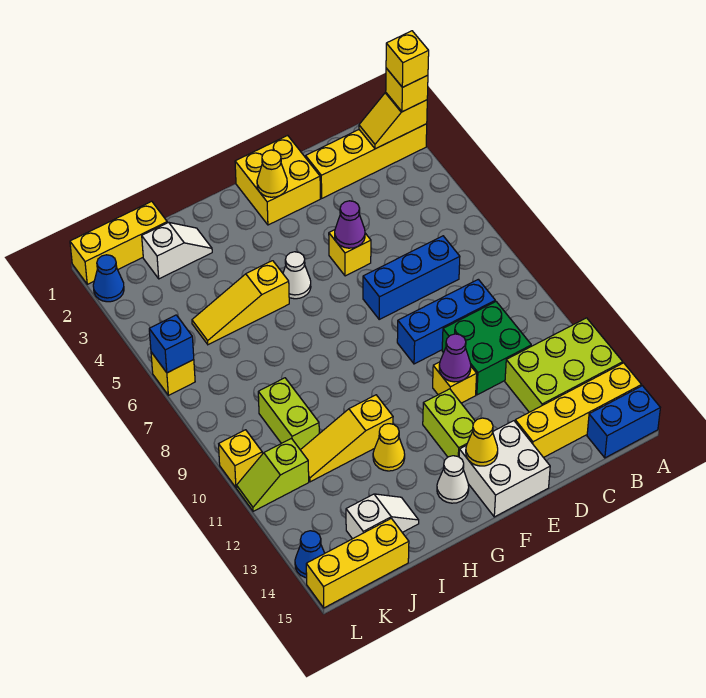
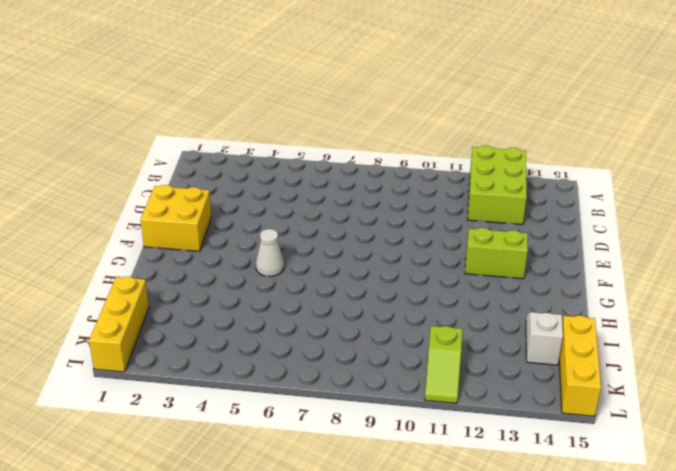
none -> yellow 1x4 brick [306,124,427,198]
none -> yellow 1x4 brick [515,363,641,458]
none -> blue 1x2 brick [587,386,660,458]
none -> blue 1x3 brick [363,236,460,319]

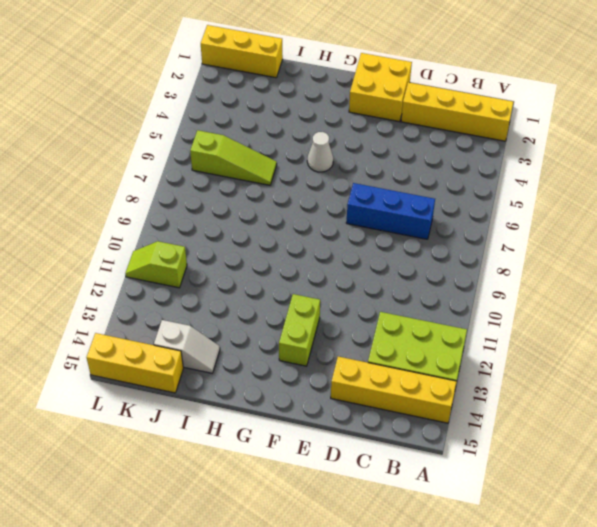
lime 1x3 slope [190,130,277,185] -> none
none -> blue 1x2 brick [587,386,660,458]
none -> blue 1x3 brick [397,279,495,364]
none -> green 2x2 brick [442,301,531,395]
none -> yellow 1x1 brick [329,230,371,276]

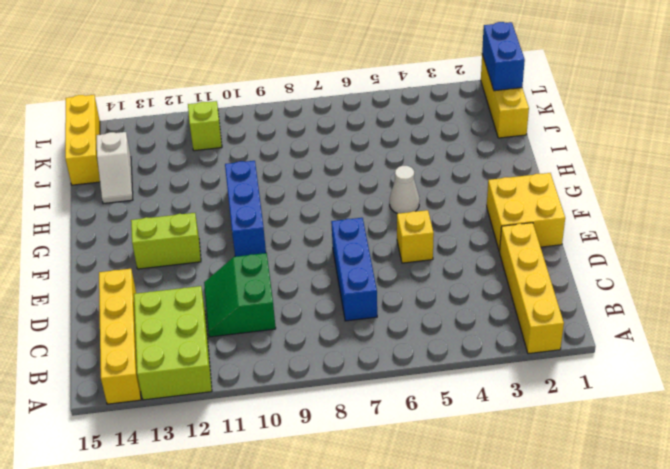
green 2x2 slope [204,253,276,337] -> green 2x2 brick [442,301,531,395]
blue 1x3 brick [225,161,266,257] -> blue 1x3 brick moved to [397,279,495,364]
blue 1x2 brick [482,22,525,91] -> blue 1x2 brick moved to [587,386,660,458]
none -> yellow 1x1 brick [433,362,477,403]
none -> white 2x2 brick [459,421,550,517]
none -> white 1x1 cone [437,456,469,503]
none -> yellow 1x3 slope [192,261,289,345]

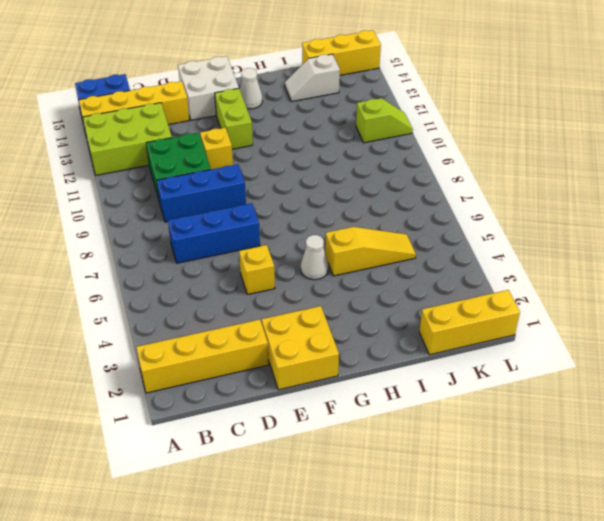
none -> yellow 1x3 slope [301,395,393,482]
none -> yellow 1x1 cone [373,424,405,471]
none -> white 1x2 slope [142,222,212,279]
none -> lime 1x2 brick [258,378,319,450]

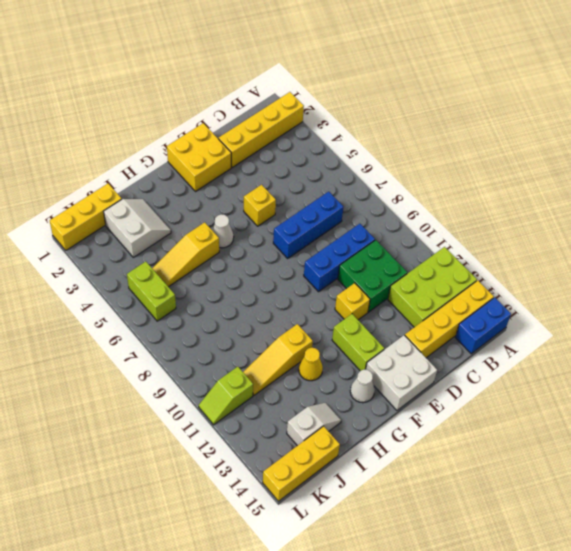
white 2x2 slope [104,199,171,257] -> white 1x2 slope [142,222,212,279]
lime 1x2 brick [127,262,176,321] -> lime 1x2 brick moved to [258,378,319,450]
none -> blue 1x1 cone [93,255,124,302]
none -> yellow 1x1 brick [151,352,195,395]
none -> yellow 1x1 brick [219,430,262,488]
none -> blue 1x1 cone [295,531,325,578]

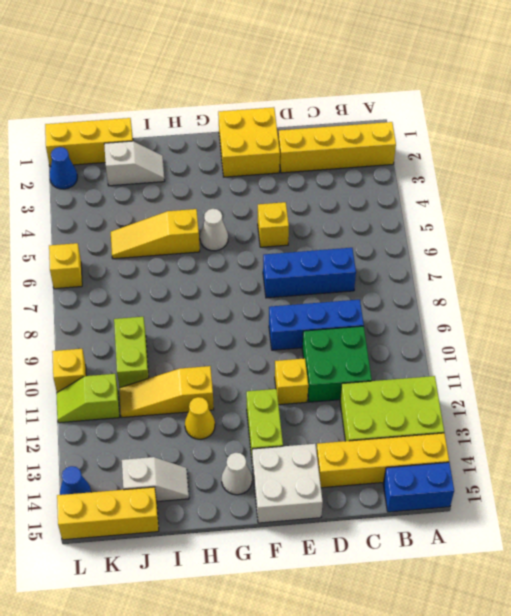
none -> yellow 1x2 slope [359,93,427,149]
none -> purple 1x1 cone [335,201,365,248]
none -> purple 1x1 cone [439,334,471,382]
none -> yellow 1x1 cone [257,150,287,197]

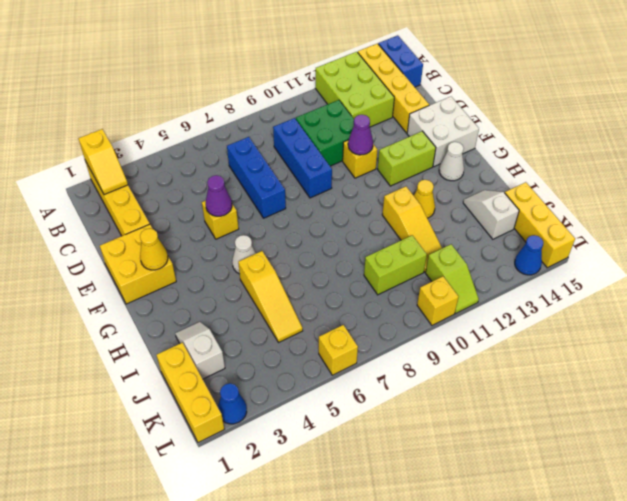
none -> yellow 1x1 cone [466,418,498,466]
none -> blue 1x1 brick [149,315,194,373]
none -> yellow 1x1 brick [386,68,428,112]
none -> yellow 1x1 brick [386,31,429,87]

